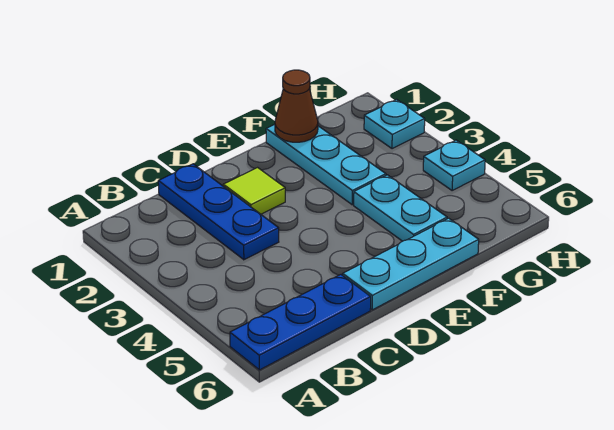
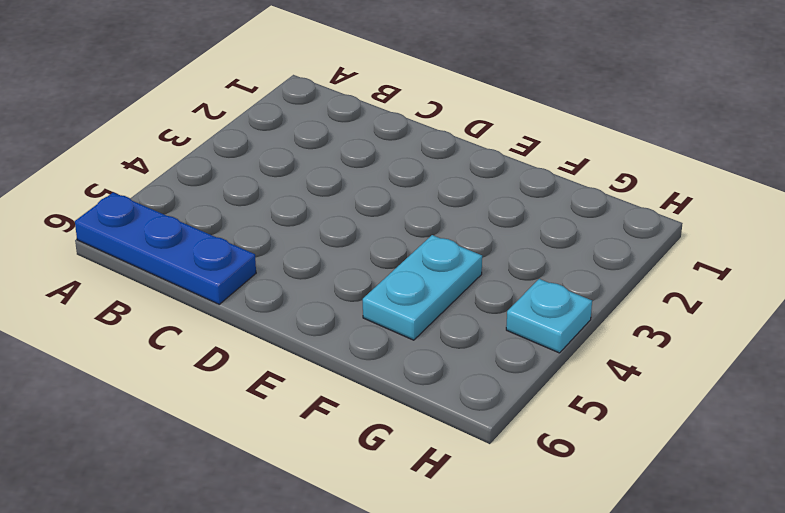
none -> blue 1x3 plate [158,164,279,260]
none -> lime 1x1 tile [223,168,285,214]

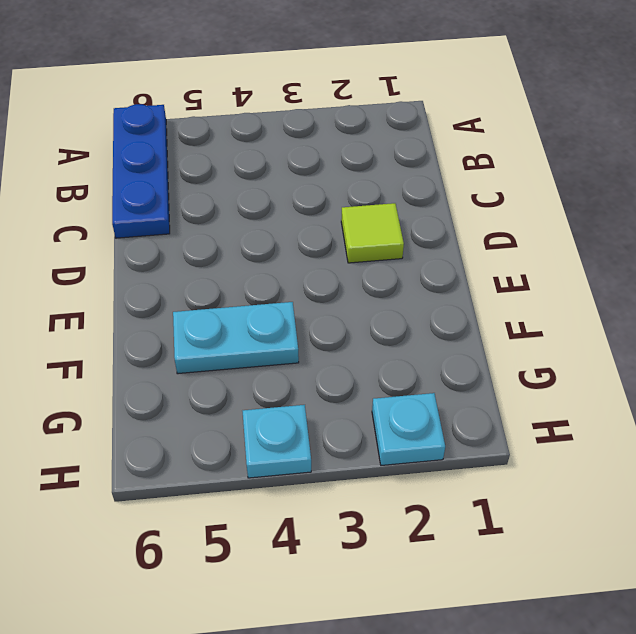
none -> blue 1x3 plate [158,164,279,260]
none -> cyan 1x3 plate [343,218,479,310]

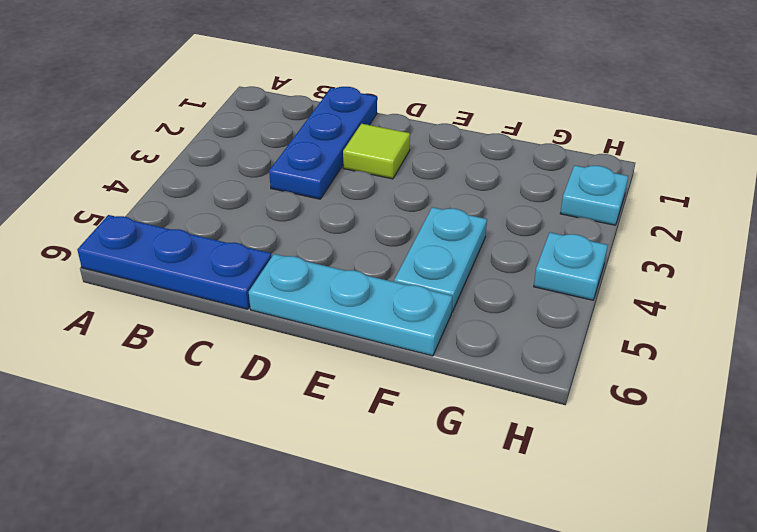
none -> cyan 1x3 plate [266,125,386,205]
none -> brown 1x1 cone [275,70,318,142]

